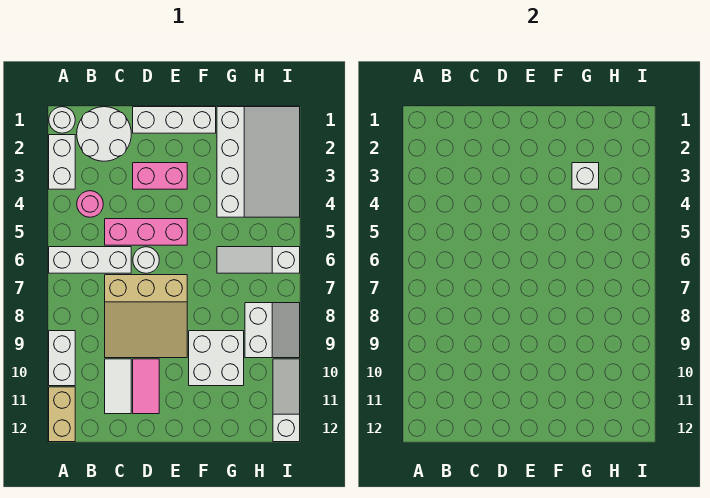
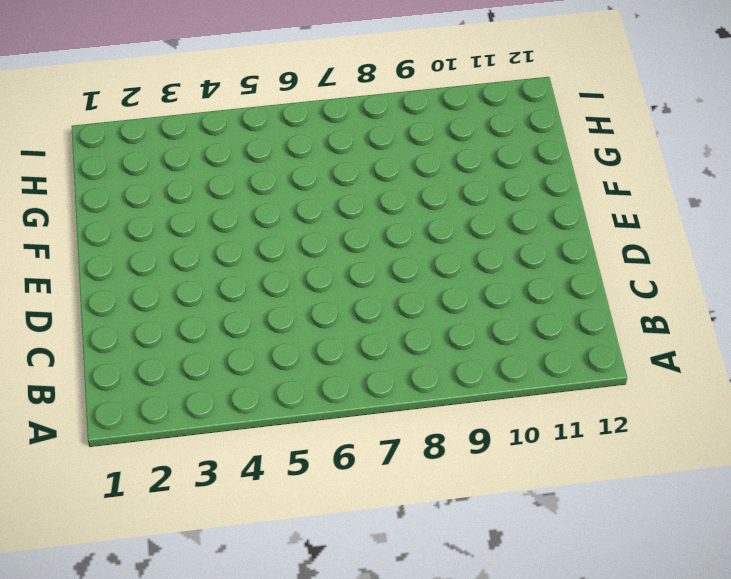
none -> white 1x1 round brick [49,107,75,133]
none -> white 1x2 brick [49,135,75,189]
none -> white 1x3 brick [49,247,131,273]

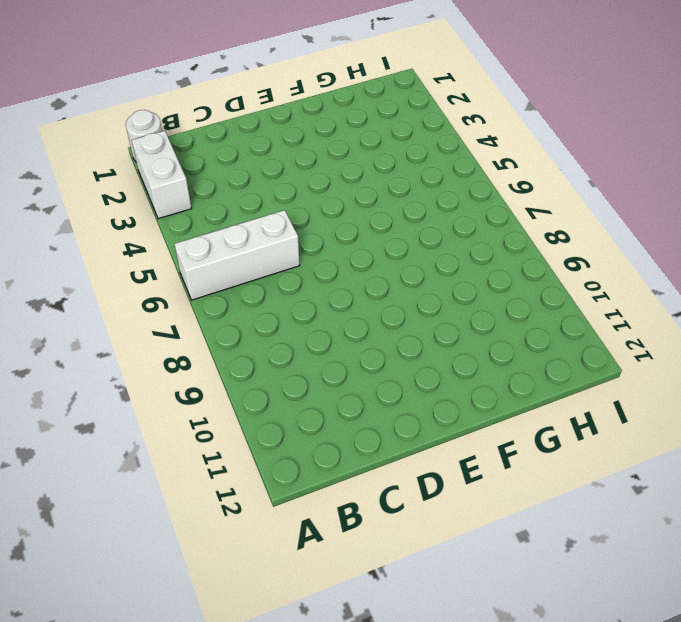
none -> white 1x2 brick [49,331,75,386]
none -> tan 1x2 brick [49,387,75,442]
none -> white 2x2 round brick [77,107,131,161]

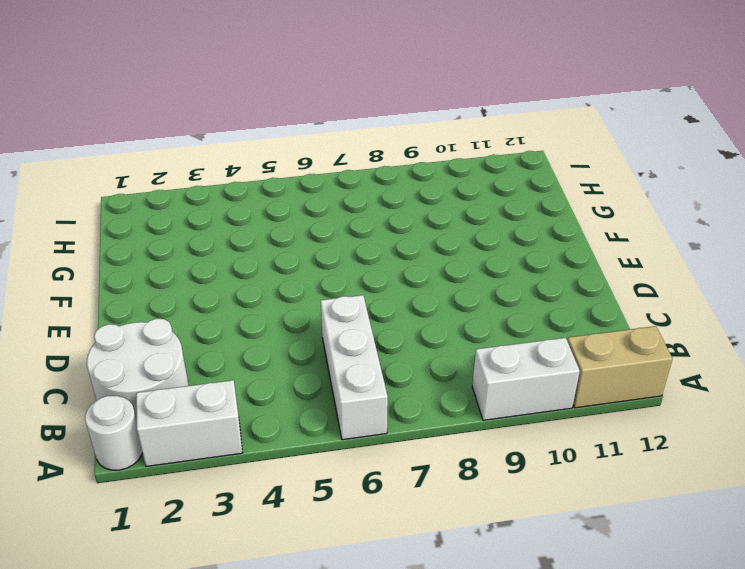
none -> pink 1x1 round brick [77,191,103,217]
none -> pink 1x3 brick [105,219,187,245]
none -> tan 3x3 slope [105,275,187,358]

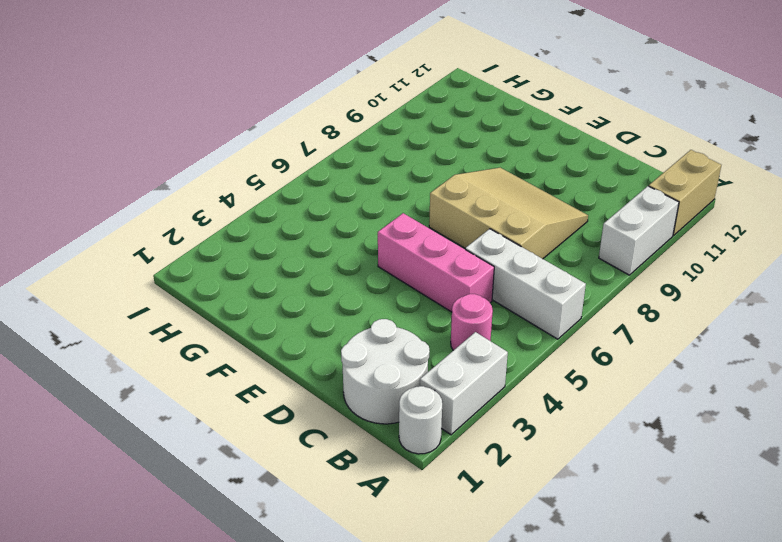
none -> white 1x2 tile [105,359,131,414]
none -> white 1x3 brick [133,107,216,133]
none -> pink 1x2 brick [133,163,187,189]

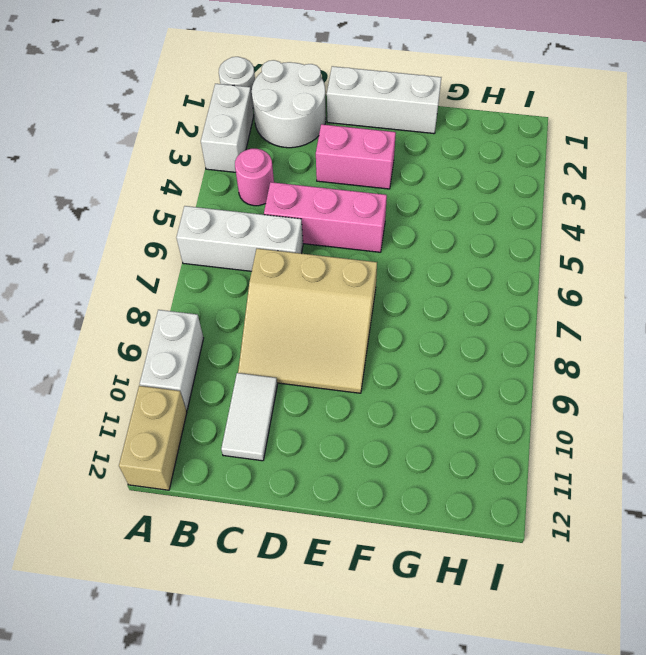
none -> white 1x1 round brick [133,247,159,273]
none -> pink 1x2 tile [133,359,159,414]
none -> white 2x2 brick [189,331,244,386]

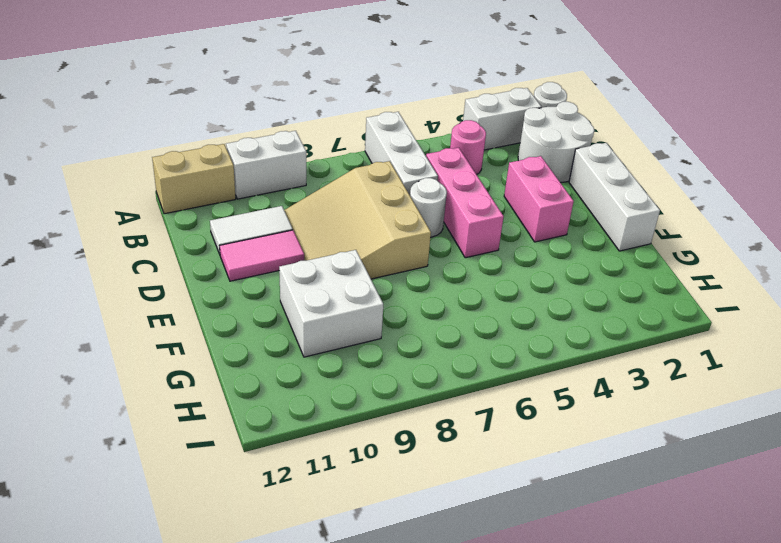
none -> white 3x4 slope [217,107,300,217]
none -> white 1x3 slope [217,247,300,273]
none -> white 2x2 slope [245,303,300,358]

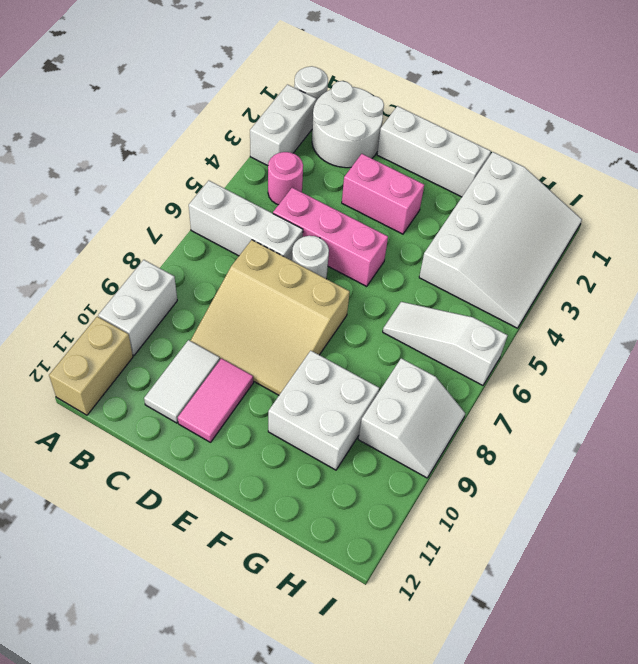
none -> white 1x3 slope [273,359,300,442]
none -> white 1x1 brick [572,163,599,189]

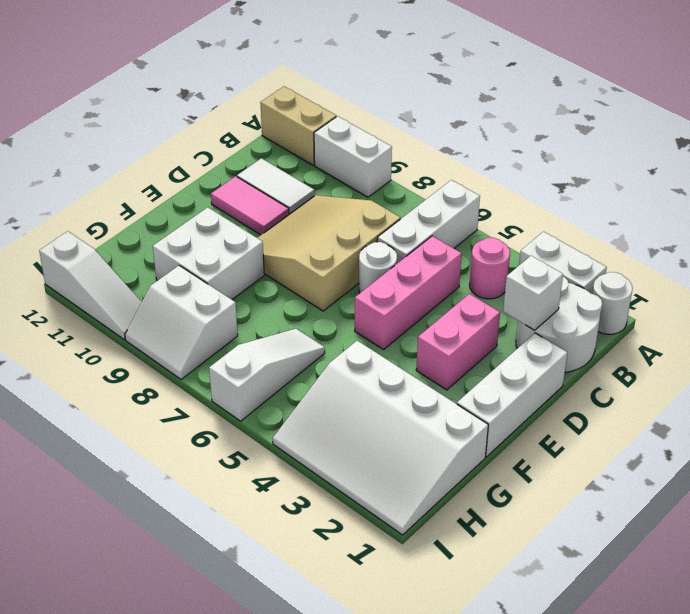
white 1x1 brick [503,256,563,330] -> white 1x1 brick moved to [572,163,599,189]

